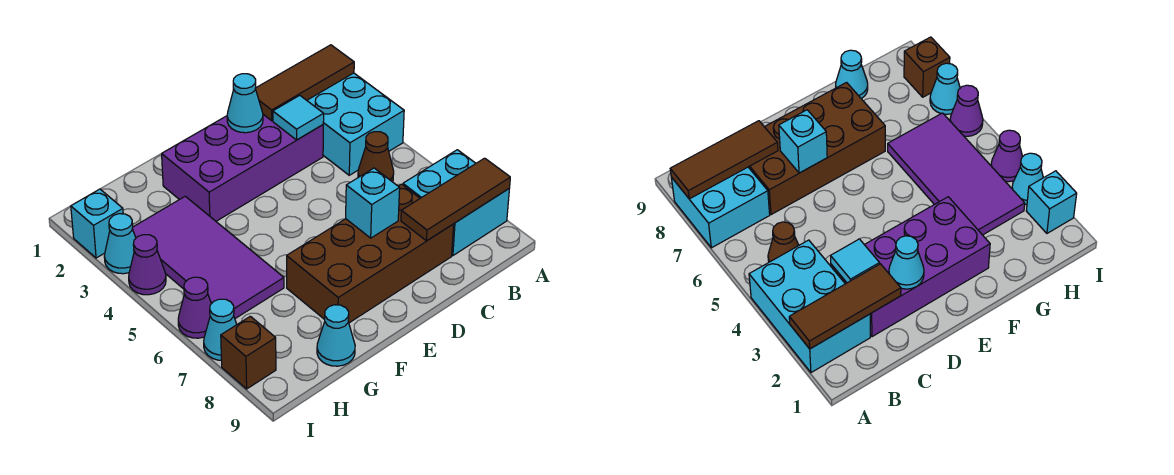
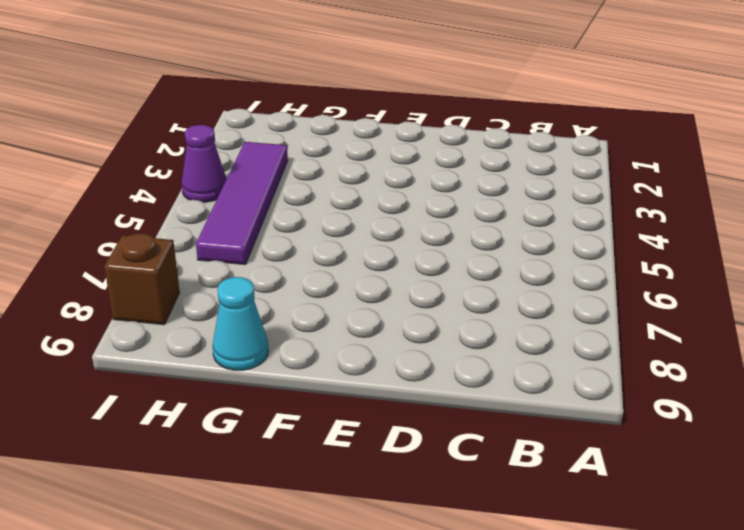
purple 1x4 tile [196,142,288,265] -> purple 2x4 tile [132,196,284,319]
none -> cyan 2x3 brick [307,73,404,175]
none -> cyan 2x2 brick [403,150,509,256]
none -> brown 1x1 cone [358,132,394,182]

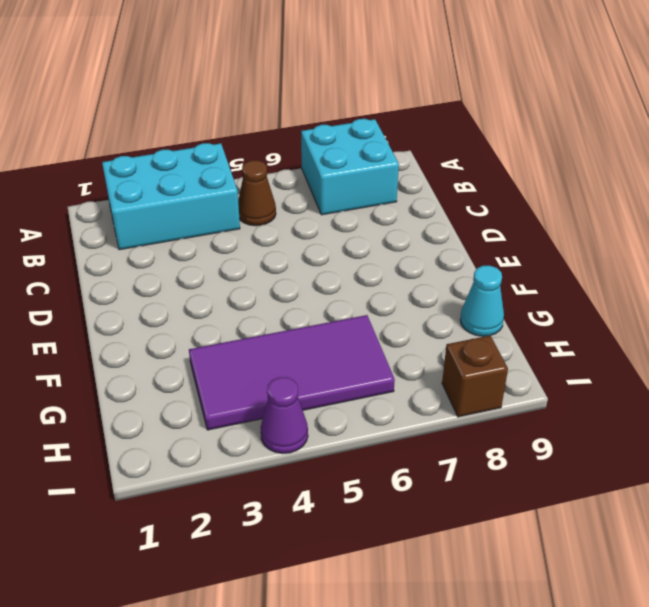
none -> purple 2x4 brick [162,115,323,221]
none -> brown 2x4 brick [287,184,454,323]
none -> cyan 1x1 brick [71,189,123,258]

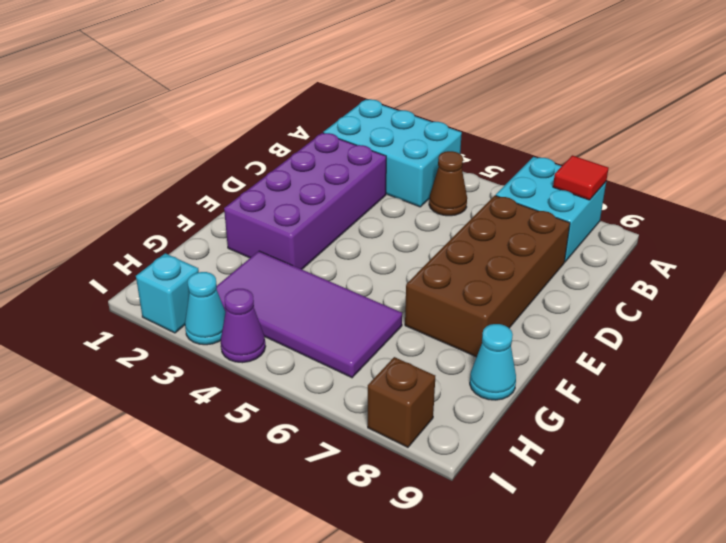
red 1x1 tile [553,155,609,200] -> brown 1x3 tile [401,158,510,241]
none -> purple 1x1 cone [178,277,211,338]
none -> cyan 1x1 cone [204,299,237,360]
none -> brown 1x3 tile [255,45,354,121]

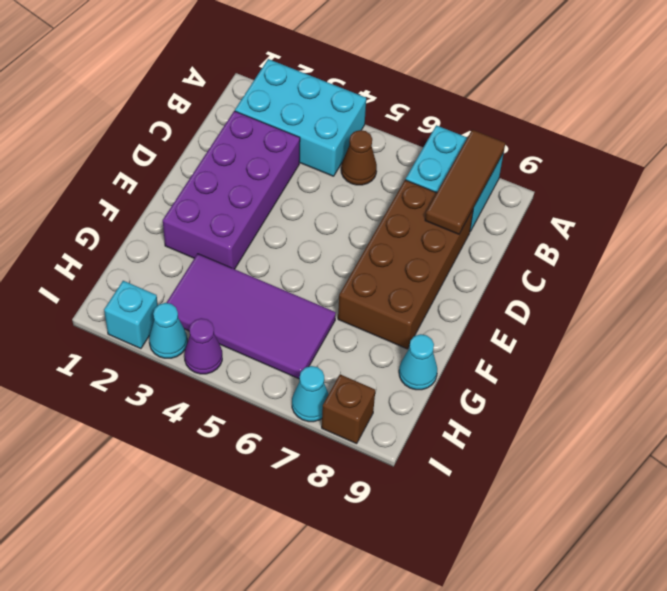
none -> purple 1x1 cone [178,277,211,338]
none -> brown 1x3 tile [255,45,354,121]
none -> cyan 1x1 tile [273,95,324,140]

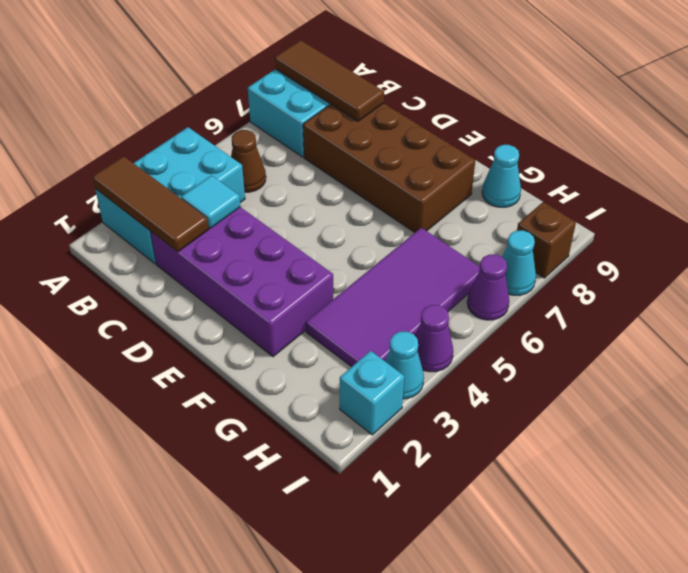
none -> cyan 1x1 cone [227,74,263,133]
none -> cyan 1x1 brick [346,168,400,238]

